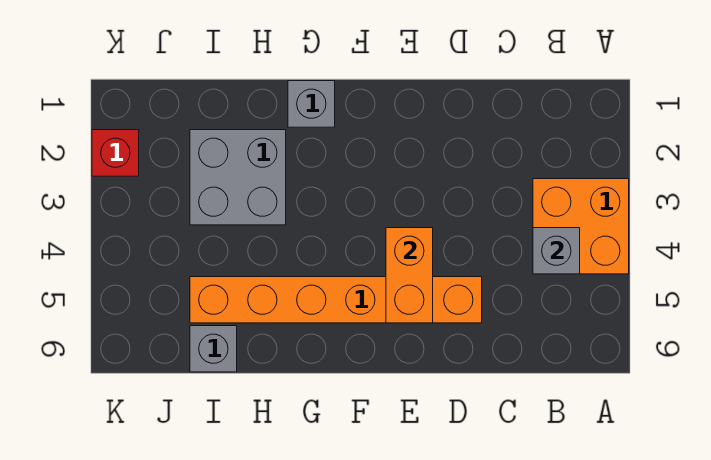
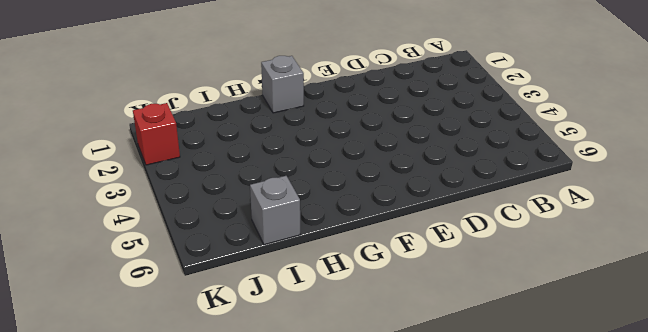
none -> orange 2x2 brick [533,179,629,274]
none -> orange 1x6 brick [190,277,482,323]

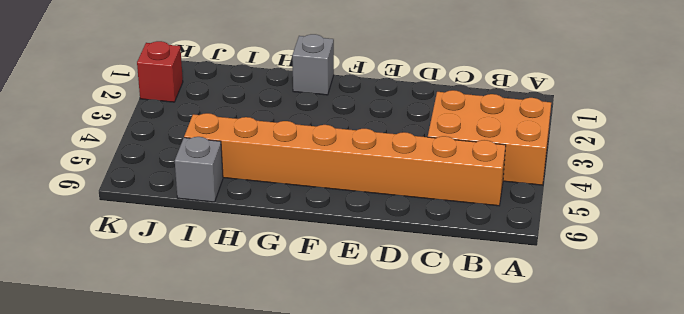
orange 2x3 brick [428,90,551,185] -> orange 2x2 brick [533,179,629,274]
orange 1x8 brick [184,113,506,206] -> orange 1x6 brick [190,277,482,323]
none -> grey 2x2 brick [190,130,286,225]
none -> grey 1x1 brick [533,228,580,274]

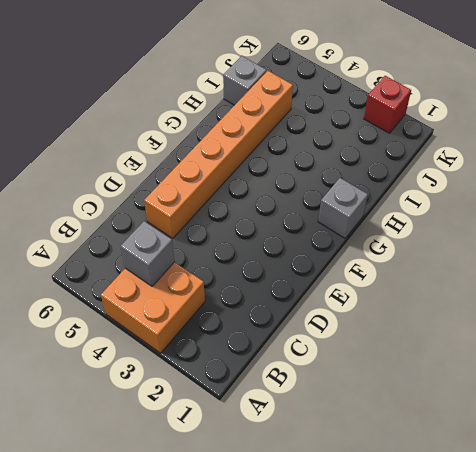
none -> grey 2x2 brick [190,130,286,225]
none -> orange 1x2 brick [386,228,433,323]

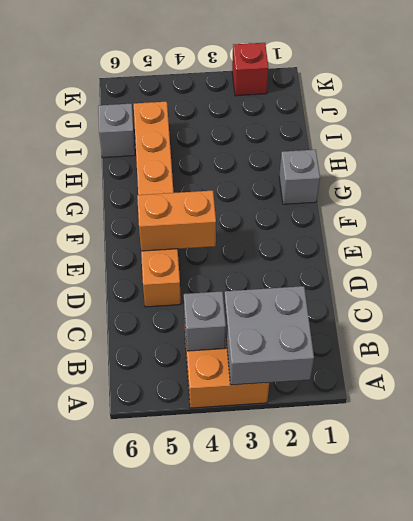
grey 2x2 brick [224,286,314,385] -> grey 2x2 brick moved to [190,130,286,225]

